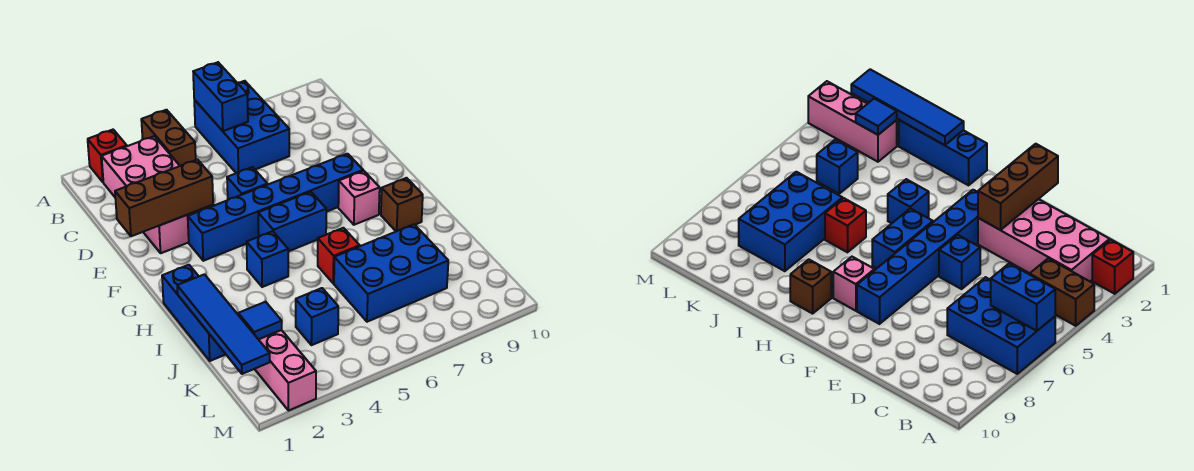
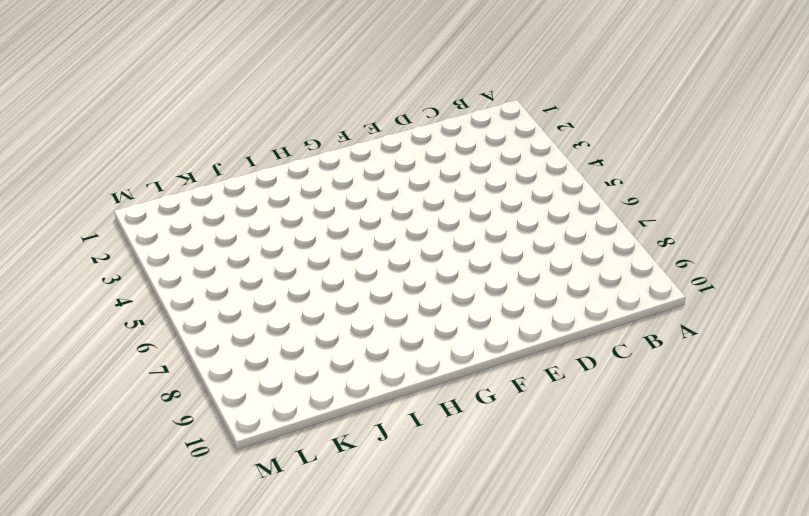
none -> red 1x1 brick [88,130,127,182]
none -> brown 1x2 brick [141,110,196,166]
none -> blue 2x3 brick [194,81,289,173]

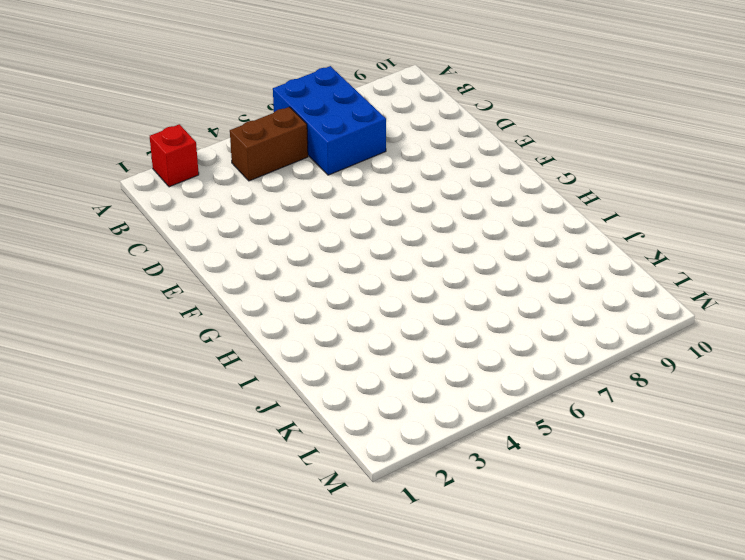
brown 1x2 brick [230,107,308,181] -> brown 1x2 brick turned to [141,110,196,166]
none -> pink 2x4 brick [102,136,213,253]
none -> blue 1x1 brick [227,167,267,200]
none -> blue 1x6 brick [188,154,363,261]

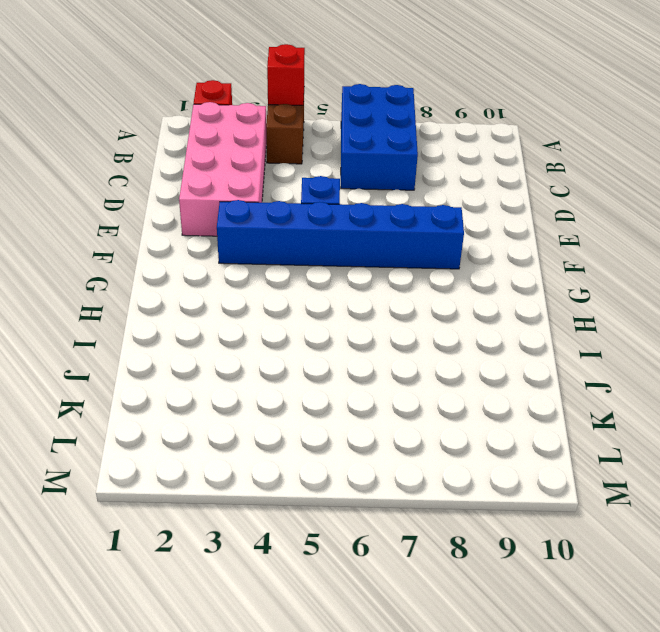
red 1x1 brick [267,44,305,105] -> red 1x1 brick moved to [318,228,360,283]
none -> blue 1x2 brick [258,192,326,251]
none -> pink 1x1 brick [338,171,380,225]
none -> blue 1x3 brick [162,265,226,361]

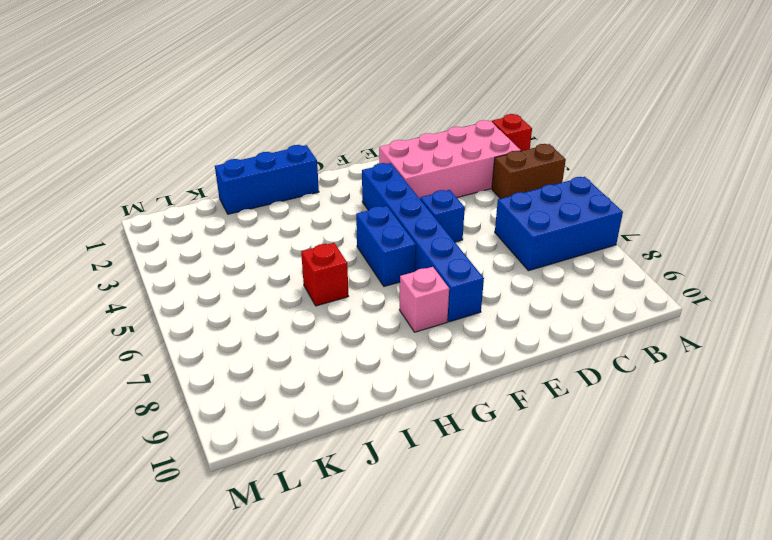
none -> blue 1x1 brick [247,231,288,287]
none -> brown 1x1 brick [381,178,423,231]
none -> blue 2x3 brick [334,224,448,322]

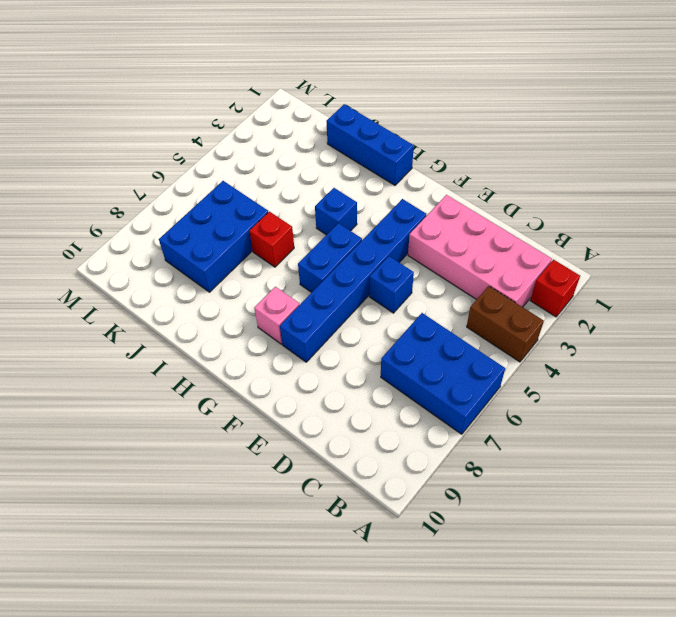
none -> brown 1x1 brick [381,178,423,231]
none -> pink 1x3 brick [255,330,316,411]
none -> blue 1x1 brick [296,288,338,345]

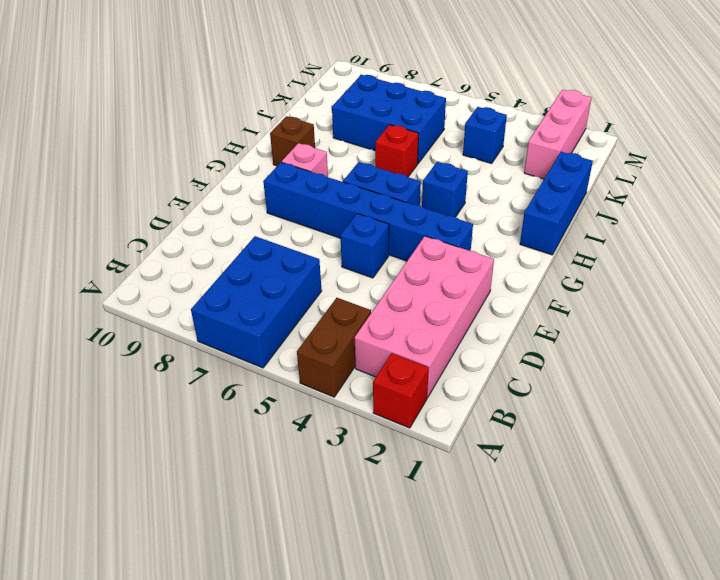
none -> blue 1x2 brick [193,62,248,131]
none -> brown 1x3 brick [115,160,213,236]
none -> blue 1x4 tile [177,274,270,374]

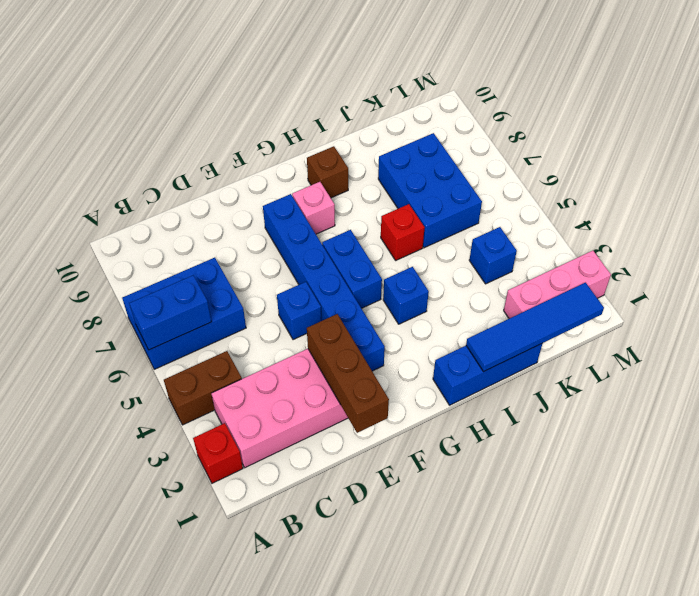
none -> blue 1x1 tile [238,302,282,340]

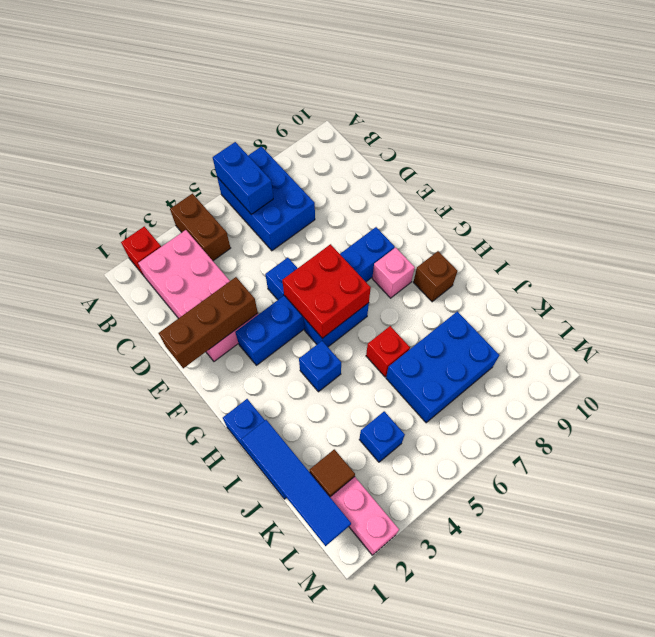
red 2x2 brick [282,244,371,338] -> none
brown 1x1 tile [310,449,355,497] -> blue 1x1 tile [238,302,282,340]

